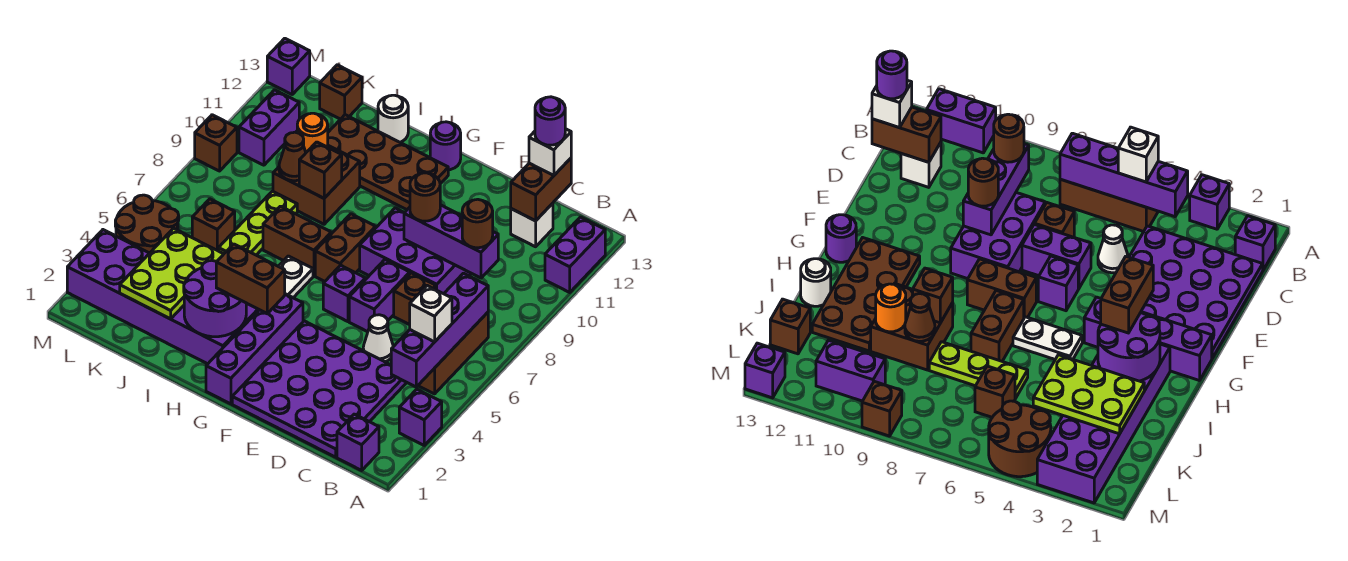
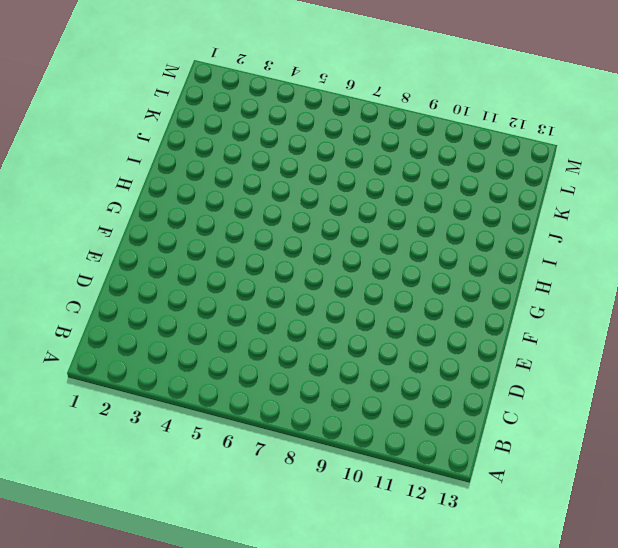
none -> purple 1x1 brick [399,389,442,445]
none -> purple 1x2 brick [545,217,605,292]
none -> purple 1x1 brick [337,414,379,470]
none -> brown 1x3 brick [418,312,488,394]

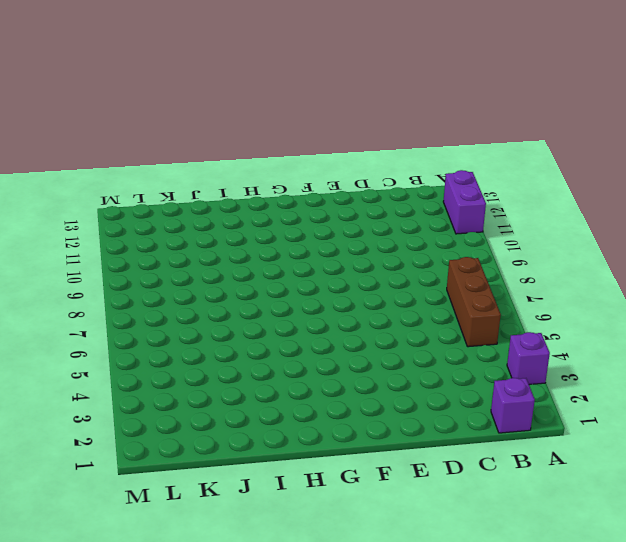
none -> purple 4x4 plate [232,321,407,457]
none -> white 1x1 brick [511,203,553,247]
none -> white 1x1 cone [363,315,393,362]
none -> brown 1x1 brick [394,273,436,325]

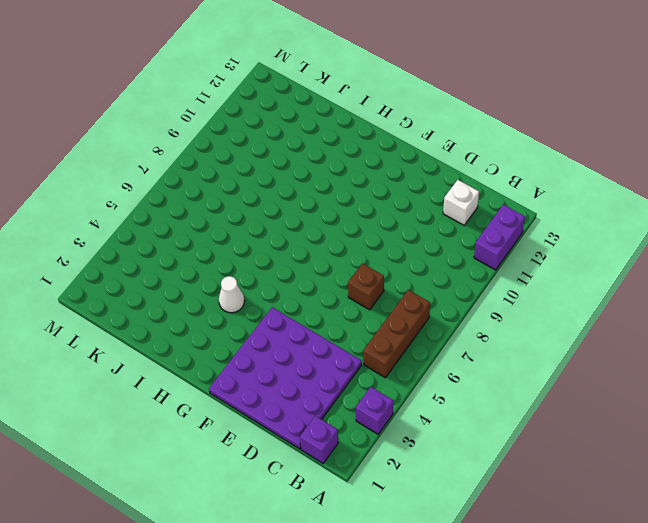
white 1x1 cone [219,276,245,313] -> white 1x1 cone moved to [363,315,393,362]
none -> purple 2x3 brick [360,208,471,294]
none -> purple 1x2 brick [349,260,410,332]
none -> purple 1x1 brick [323,265,365,322]
none -> purple 1x4 brick [206,294,303,404]

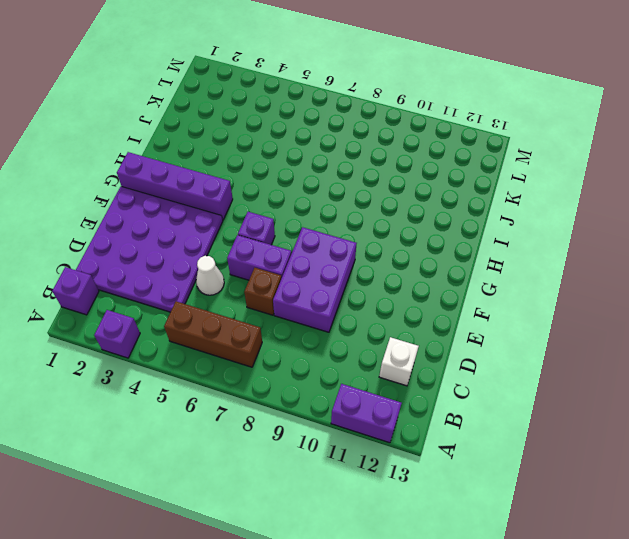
none -> brown 1x2 brick [315,214,376,281]
none -> brown 2x4 plate [328,115,448,210]
none -> purple 1x1 round brick [430,122,461,170]
none -> purple 2x6 brick [67,230,259,364]

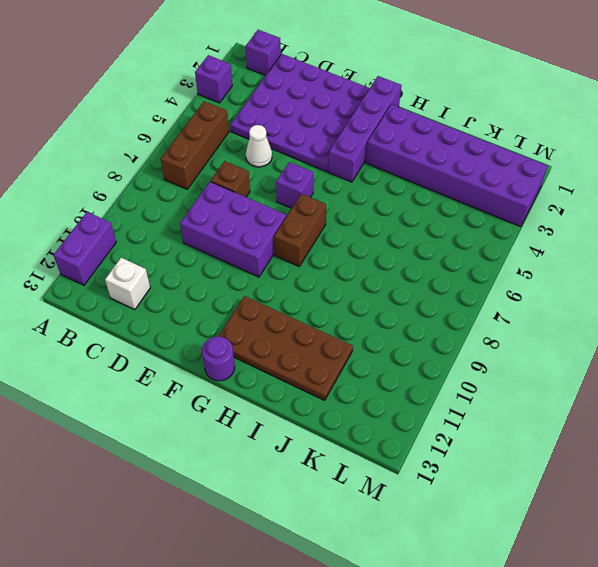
none -> purple 1x2 brick [349,260,410,332]
none -> white 1x2 plate [278,256,313,298]
none -> brown 1x2 brick [263,206,331,276]
none -> brown 2x2 brick [273,146,360,224]

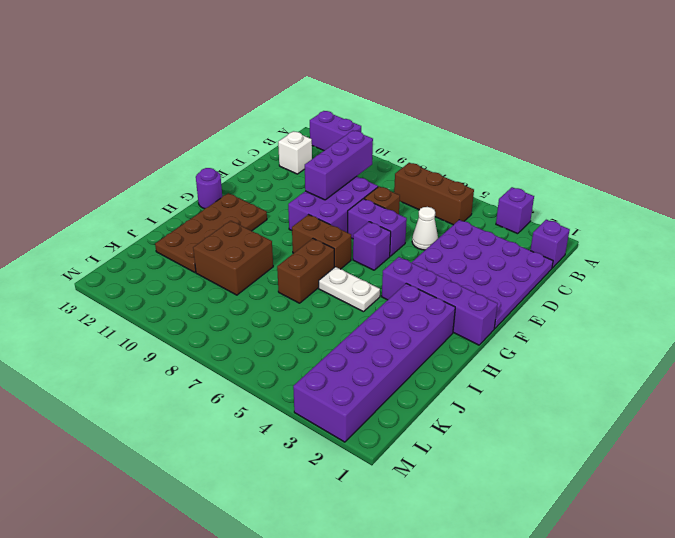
none -> white 1x1 round brick [378,95,408,142]
none -> lime 1x3 plate [219,191,297,255]
none -> brown 1x1 brick [192,199,235,251]
none -> brown 1x1 brick [320,65,362,119]

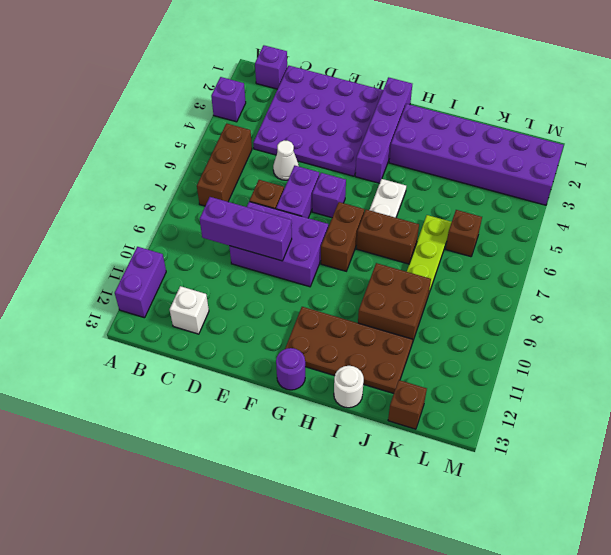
none -> brown 2x2 round brick [115,195,179,253]
none -> purple 1x2 brick [239,90,299,165]
none -> brown 1x1 brick [195,115,237,171]
none -> purple 1x1 brick [267,38,310,94]

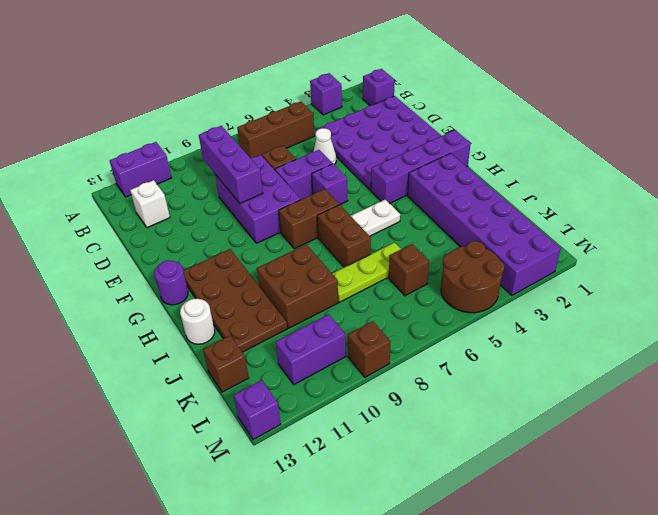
none -> purple 1x4 brick [391,273,488,387]
none -> brown 1x2 brick [511,158,571,221]
none -> purple 2x2 round brick [184,260,246,337]
none -> brown 1x1 brick [299,142,342,198]

